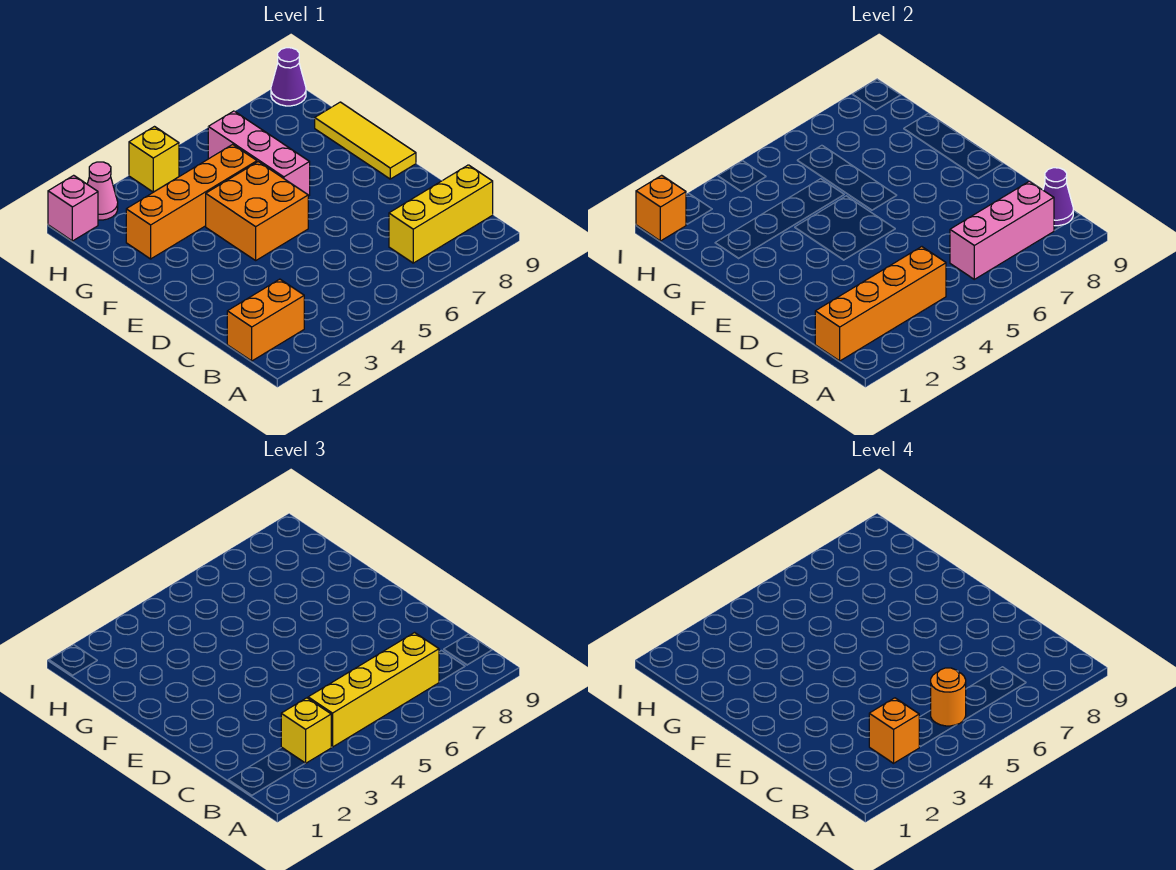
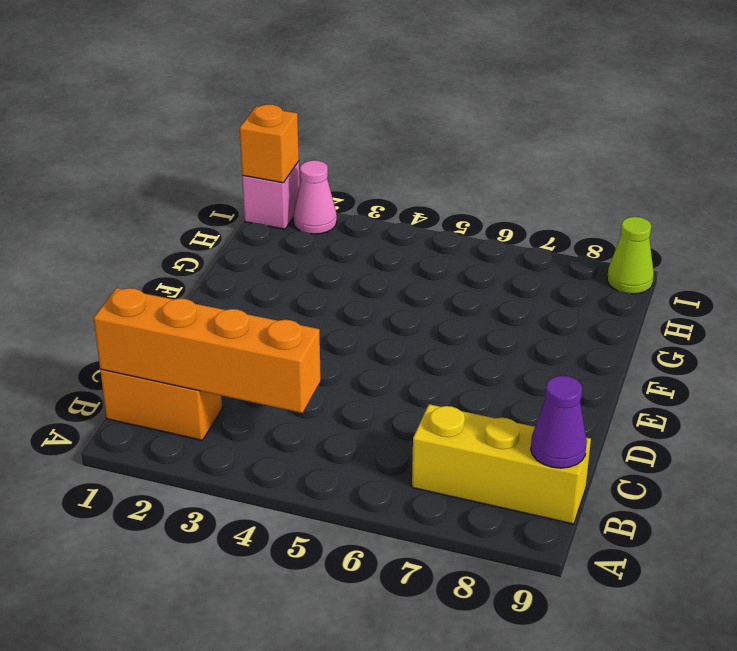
lime 1x1 cone [607,217,654,294] -> purple 1x1 cone [271,48,306,106]
none -> orange 2x2 brick [206,162,308,260]
none -> yellow 1x3 tile [315,102,416,179]
none -> pink 1x3 brick [208,111,310,196]

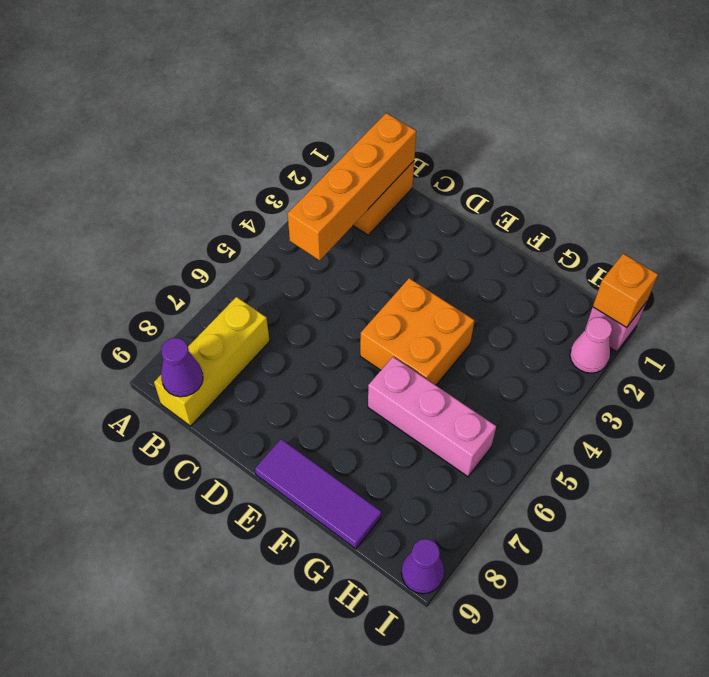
purple 1x3 tile [255,439,381,549] -> yellow 1x3 tile [315,102,416,179]
none -> orange 1x4 brick [126,144,257,259]
none -> yellow 1x1 brick [129,127,179,192]
none -> pink 1x3 brick [950,181,1054,279]

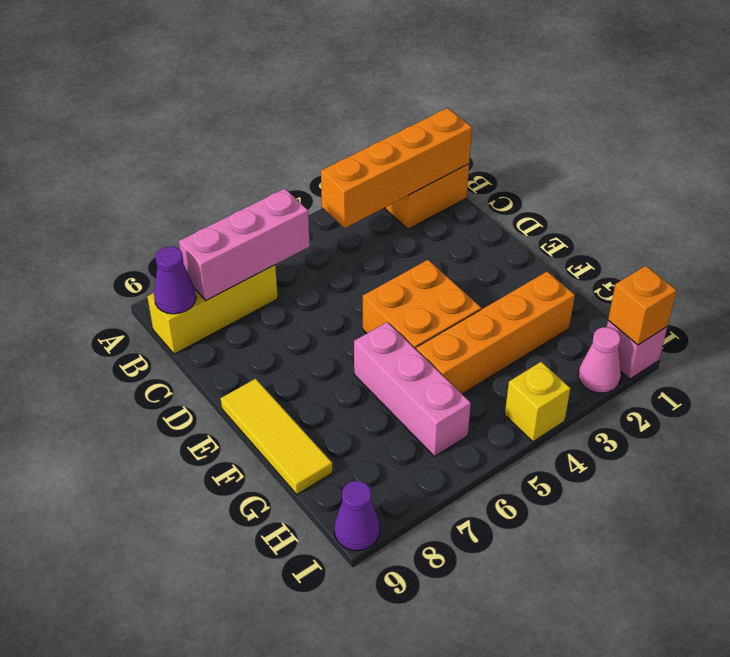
none -> yellow 1x1 brick [281,698,331,763]
none -> yellow 1x4 brick [308,633,439,747]
none -> orange 1x1 brick [869,698,919,763]

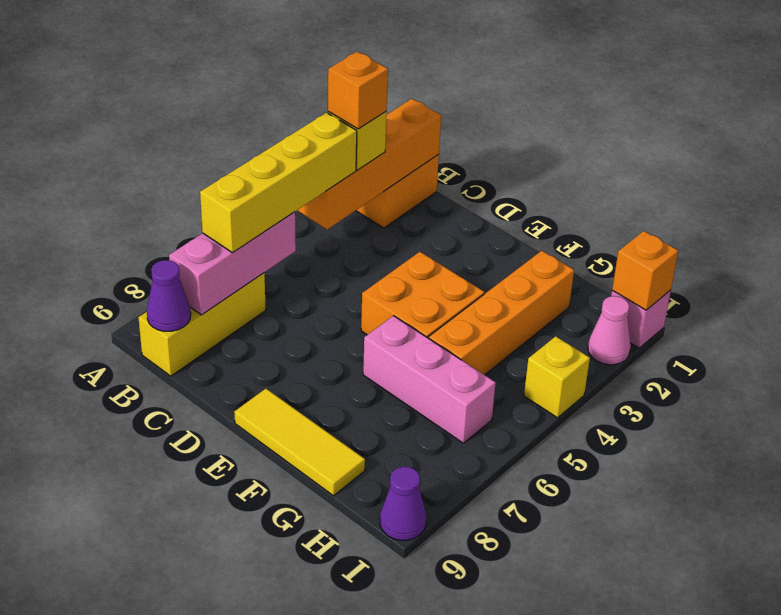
none -> orange 1x1 round brick [931,668,966,726]

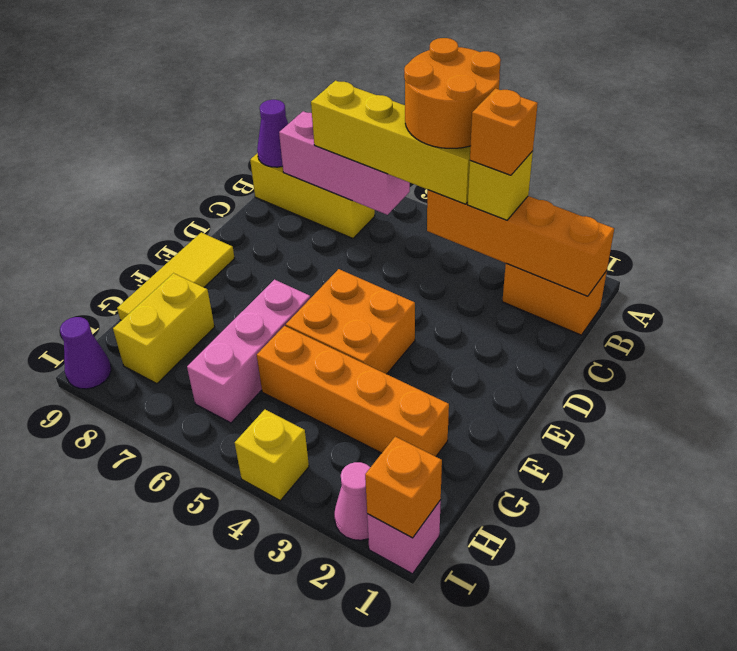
orange 2x2 round brick [404,38,501,148] -> orange 1x1 round brick [931,668,966,726]
yellow 1x2 brick [113,273,215,384] -> none

